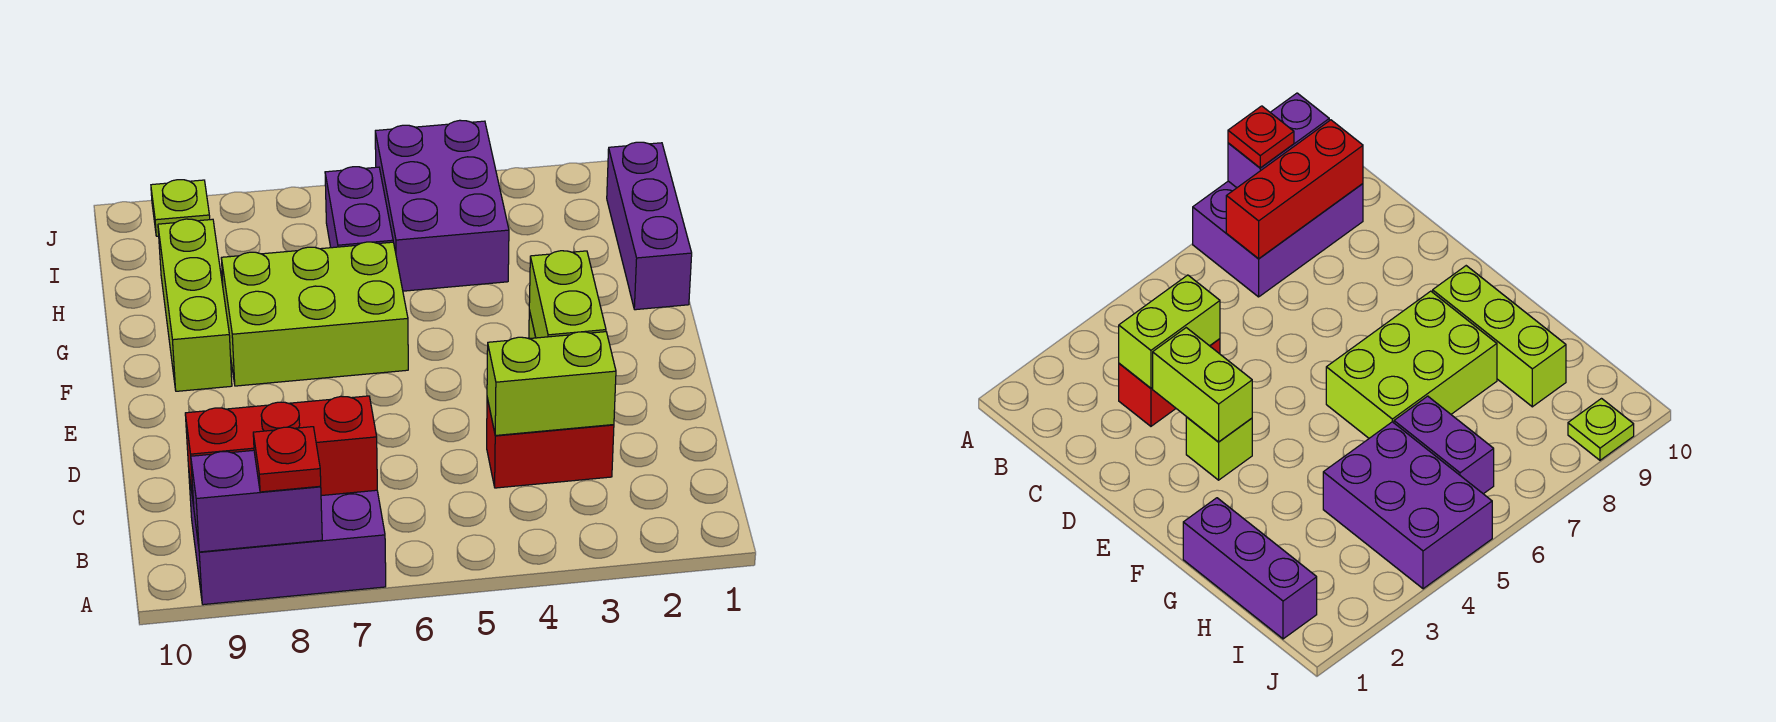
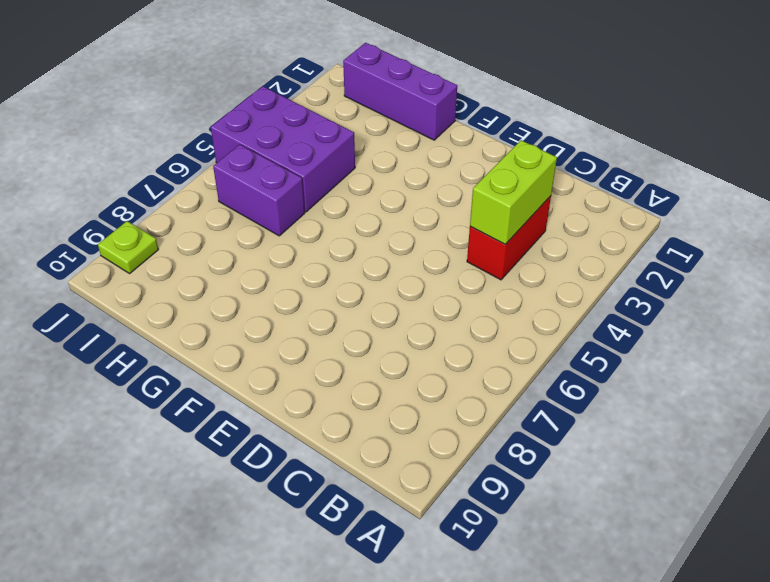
none -> purple 2x3 brick [189,475,386,605]
none -> lime 1x1 brick [1186,417,1252,480]
none -> lime 2x3 brick [221,242,408,386]

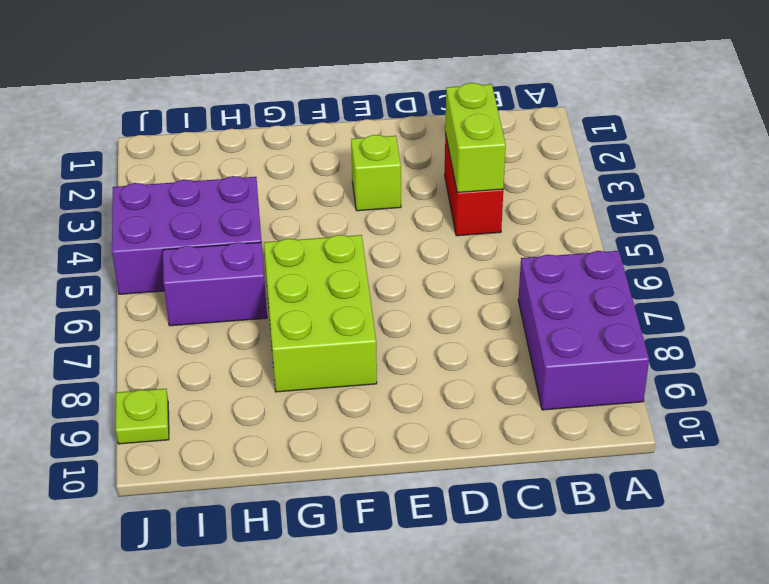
none -> lime 1x3 brick [158,219,232,391]
none -> purple 1x3 brick [607,142,692,310]
none -> purple 1x2 brick [191,450,322,552]

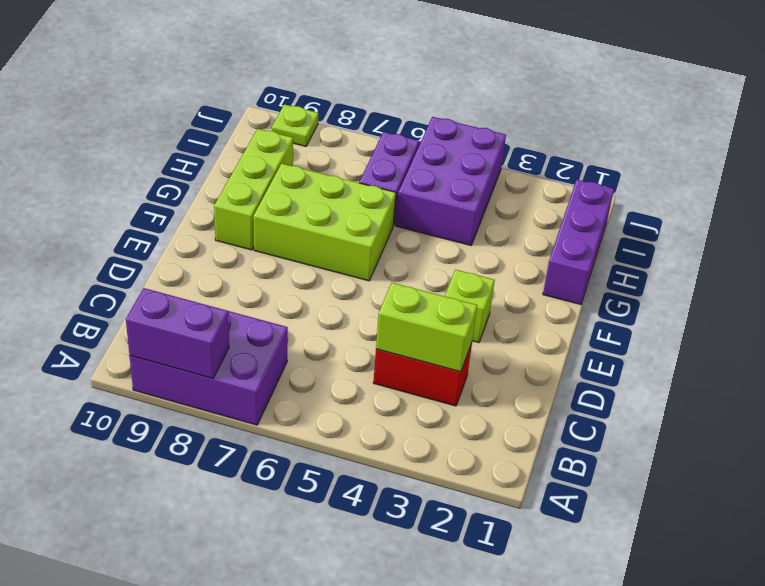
none -> red 1x3 brick [185,396,377,506]
none -> lime 1x2 brick [529,251,606,338]
none -> red 1x1 plate [253,427,321,492]

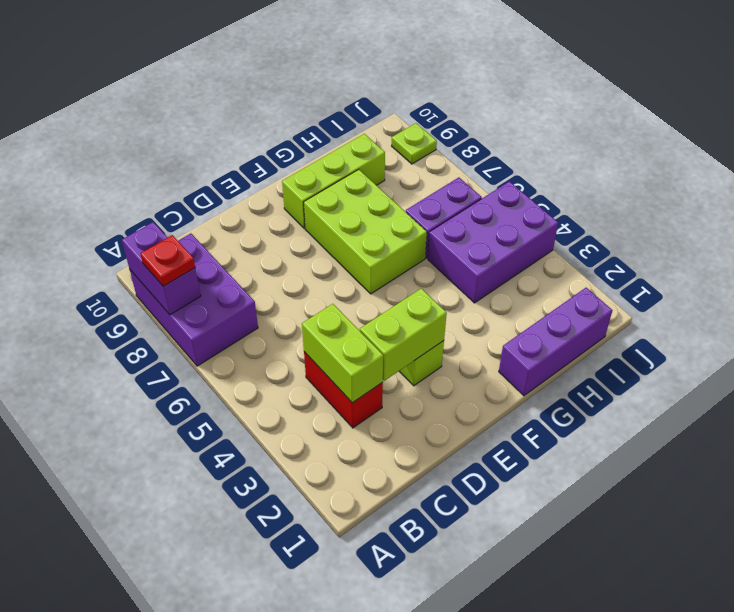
none -> red 1x3 brick [185,396,377,506]

